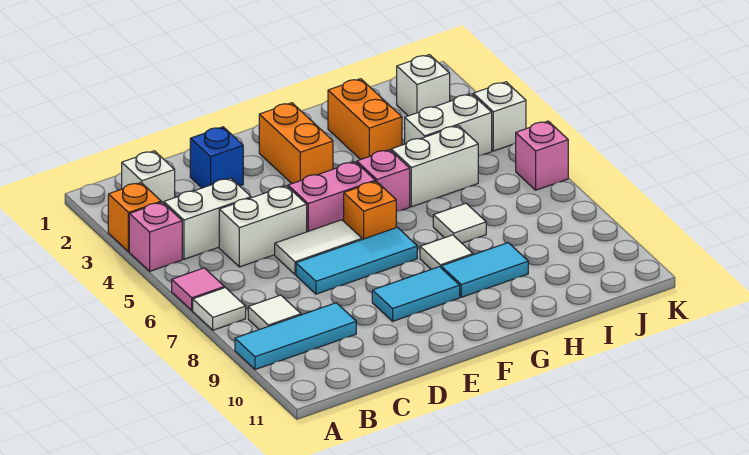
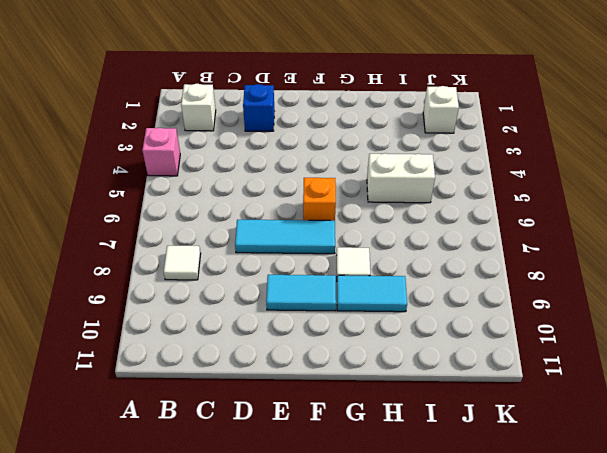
none -> orange 1x1 brick [108,183,161,252]
none -> pink 1x1 tile [172,268,224,311]
none -> white 1x1 tile [193,288,246,330]

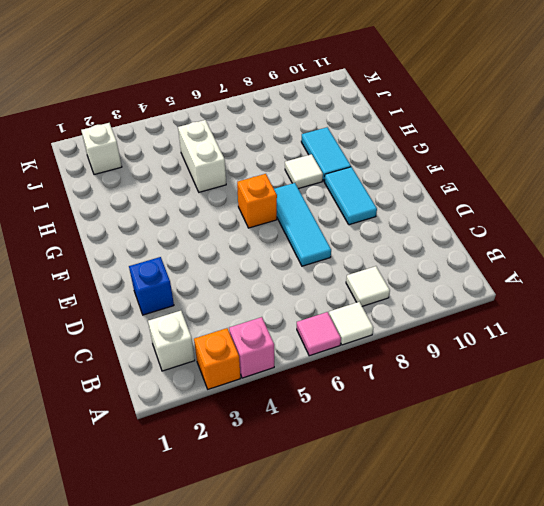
none -> cyan 1x3 tile [235,303,356,370]
none -> white 1x2 brick [164,178,251,259]
none -> white 1x2 brick [219,186,307,267]

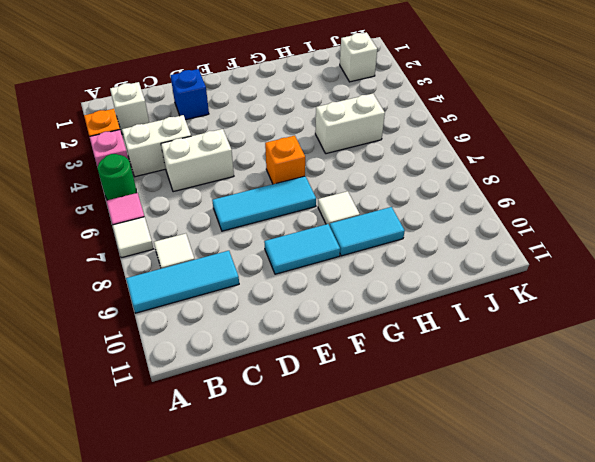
green 1x1 round brick [98,154,136,200] -> none
none -> white 1x2 tile [275,220,362,275]
none -> pink 1x2 brick [288,162,375,232]
none -> orange 1x2 brick [259,103,333,183]

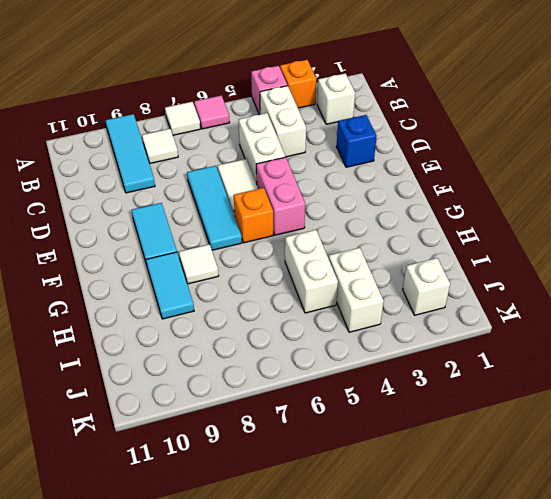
none -> orange 1x2 brick [259,103,333,183]
none -> pink 1x1 brick [357,150,410,212]
none -> orange 1x2 brick [328,79,402,160]

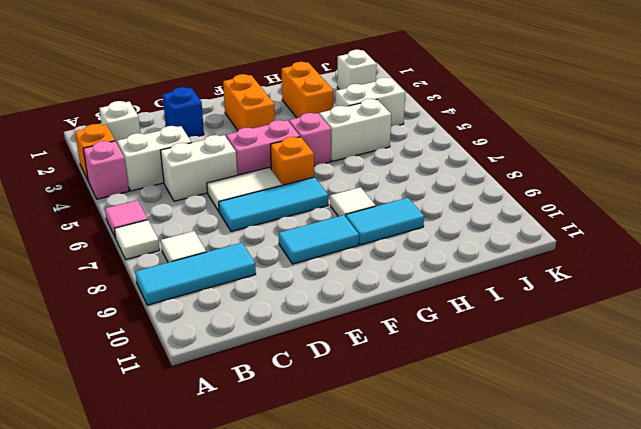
none -> white 1x1 tile [433,203,486,243]
none -> white 1x1 brick [473,82,526,151]
none -> pink 1x1 brick [516,121,568,190]

